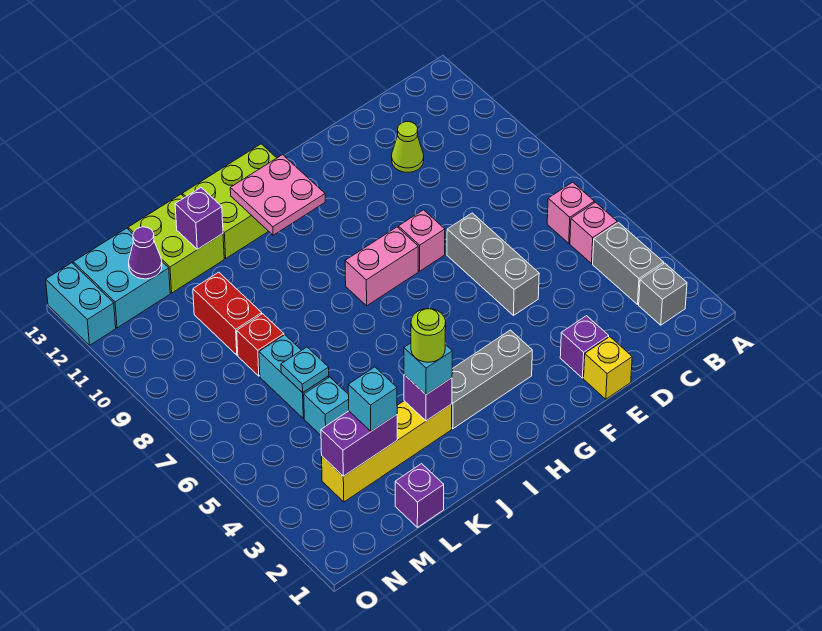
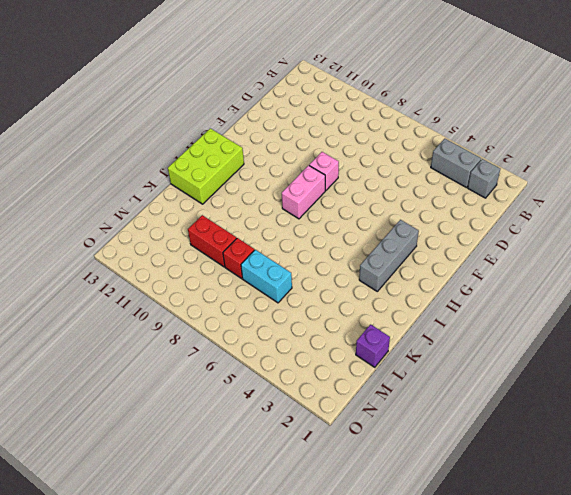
none -> pink 1x1 brick [570,202,617,264]
none -> pink 1x1 brick [547,182,594,243]
none -> lime 1x1 cone [392,122,424,172]
none -> yellow 1x1 brick [584,337,632,399]

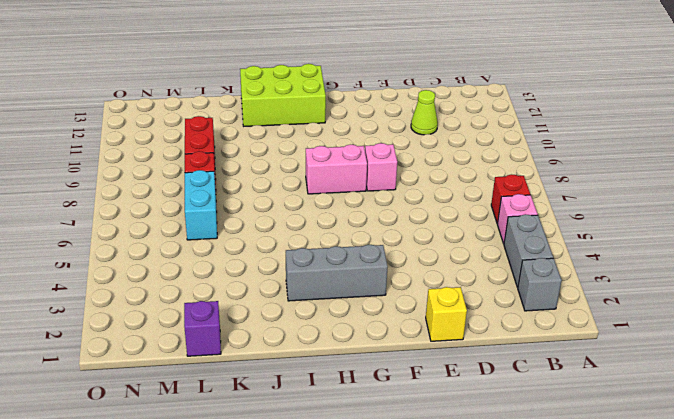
red 1x1 brick [491,174,530,224] -> pink 1x1 brick [547,182,594,243]
none -> purple 1x1 brick [560,316,609,378]
none -> grey 1x3 brick [447,213,539,315]
none -> yellow 1x4 brick [322,401,452,502]
none -> lime 2x2 brick [128,194,224,293]

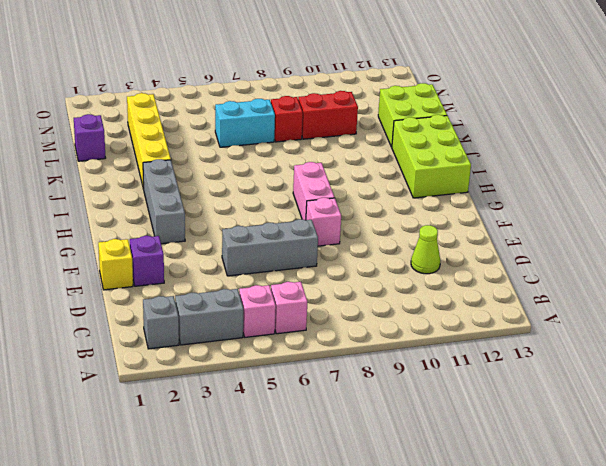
none -> cyan 1x1 brick [304,377,349,435]
none -> cyan 2x2 brick [73,228,170,328]
none -> cyan 1x2 brick [46,263,116,345]
none -> pink 2x2 plate [230,155,325,235]

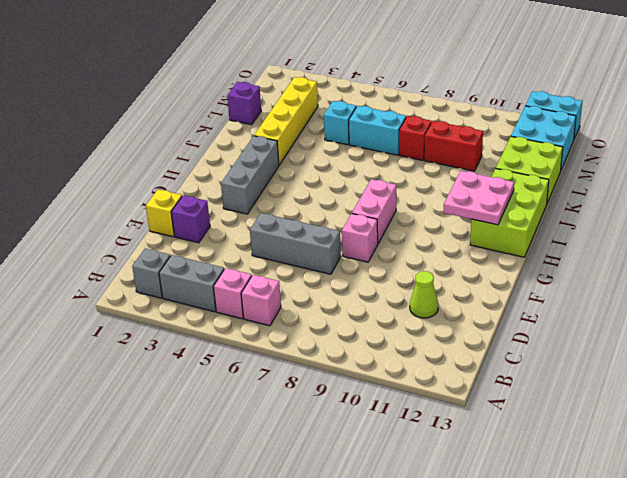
none -> purple 1x1 brick [404,375,452,421]
none -> purple 1x1 brick [175,188,223,249]
none -> purple 1x2 brick [321,411,397,476]
none -> cyan 1x1 plate [281,347,329,393]

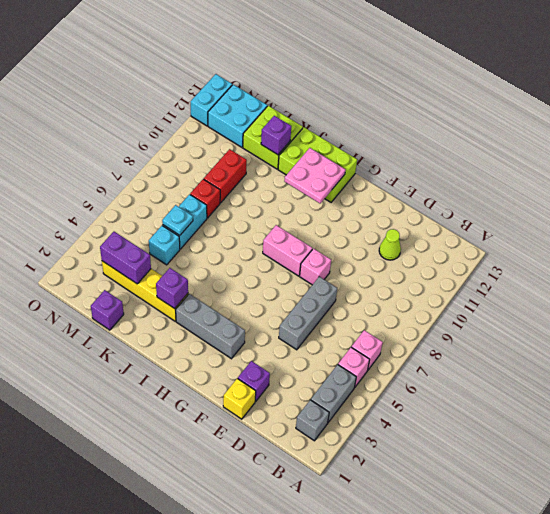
none -> purple 1x1 cone [129,227,162,279]
none -> cyan 1x1 brick [404,343,452,395]
none -> cyan 1x1 brick [348,367,397,431]
none -> lime 1x1 round brick [411,309,446,362]

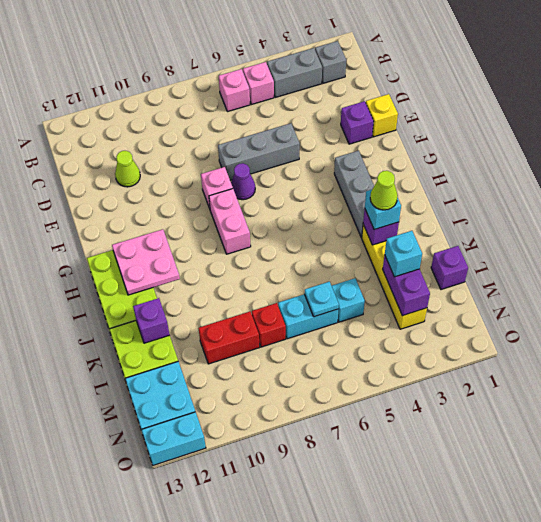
purple 1x1 cone [231,163,255,200] -> purple 1x1 cone moved to [129,227,162,279]
lime 1x1 cone [370,171,398,210] -> lime 1x1 round brick [411,309,446,362]

